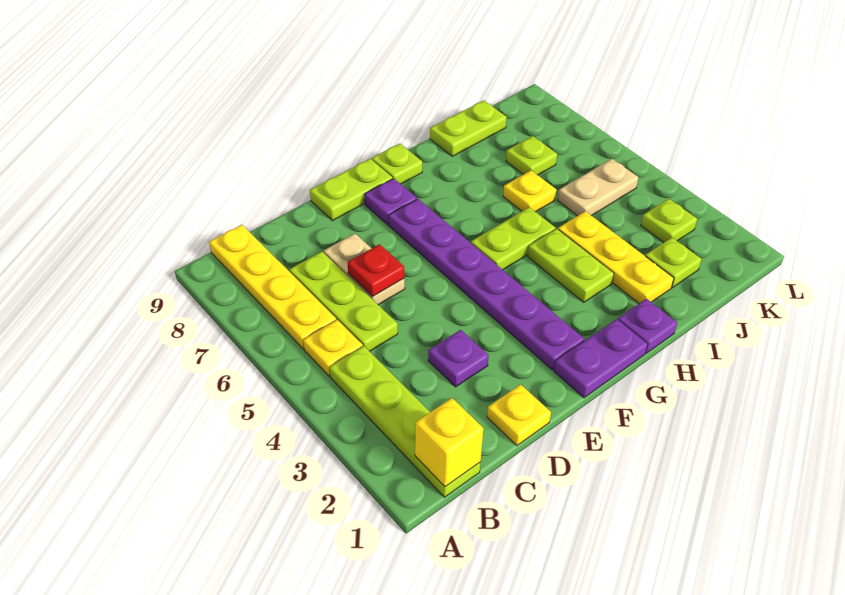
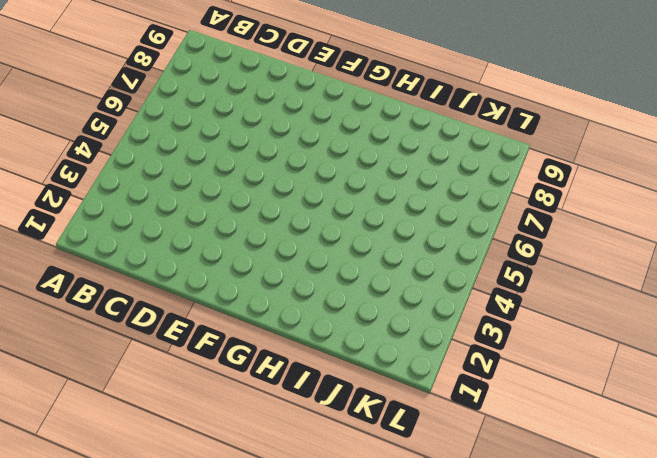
none -> lime 1x4 plate [329,346,481,497]
none -> yellow 1x1 plate [303,320,363,376]
none -> yellow 1x4 plate [209,225,336,349]

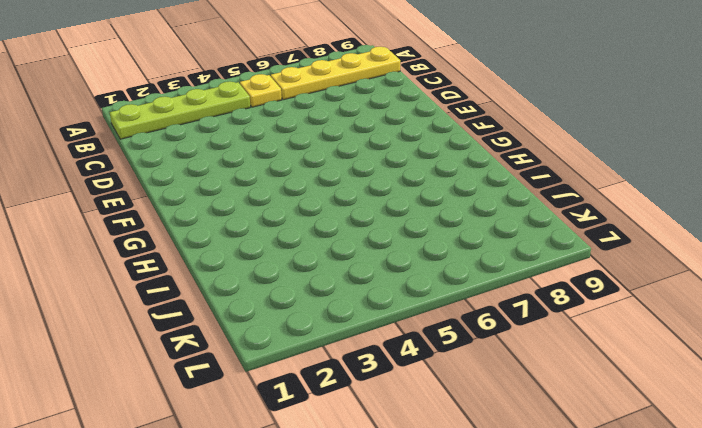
none -> lime 1x3 plate [290,252,398,351]
none -> yellow 1x1 plate [487,384,551,446]
none -> purple 1x1 plate [428,330,489,387]

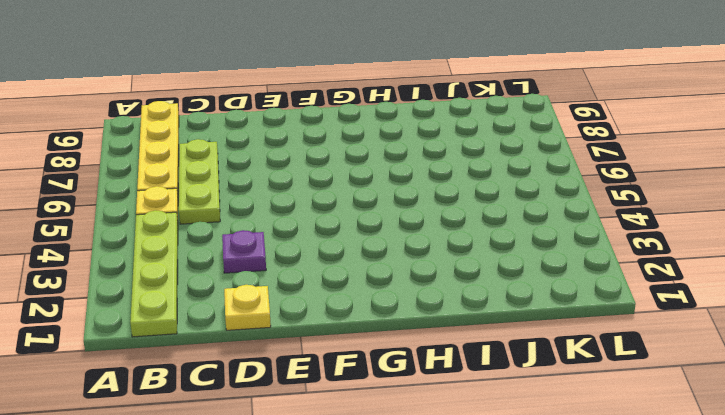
none -> tan 1x2 plate [324,234,405,305]
none -> lime 1x2 plate [310,159,393,221]
none -> purple 1x2 plate [554,319,647,398]

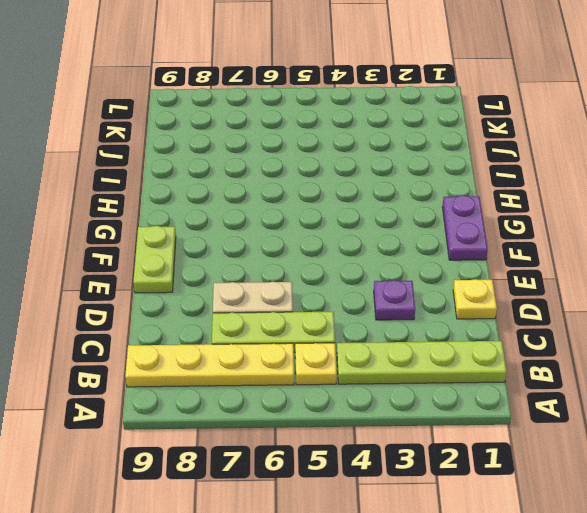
none -> purple 1x6 plate [389,199,584,370]
none -> purple 1x1 plate [364,178,417,225]
none -> lime 1x2 plate [471,207,555,270]

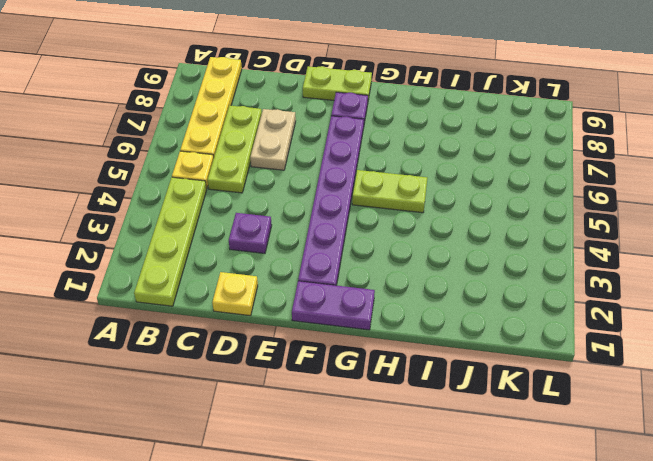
none -> lime 1x1 plate [372,144,422,184]
none -> purple 1x1 plate [618,299,677,353]
none -> lime 1x2 plate [528,229,614,302]

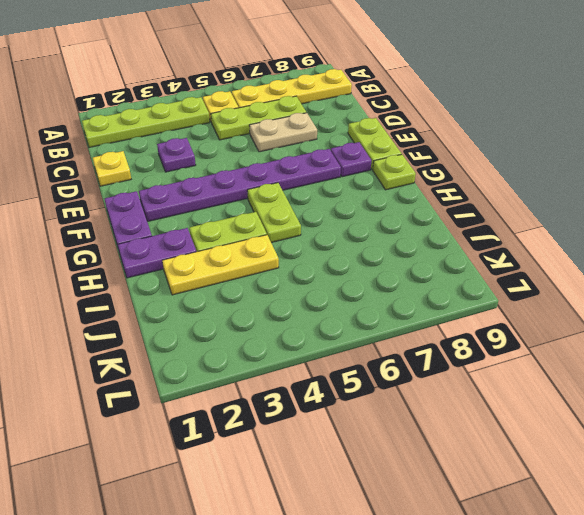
purple 1x2 plate [118,228,196,278] -> purple 1x1 plate [618,299,677,353]
none -> yellow 1x1 plate [503,171,556,212]
none -> lime 1x2 plate [430,100,507,156]
none -> lime 1x1 plate [645,238,702,288]

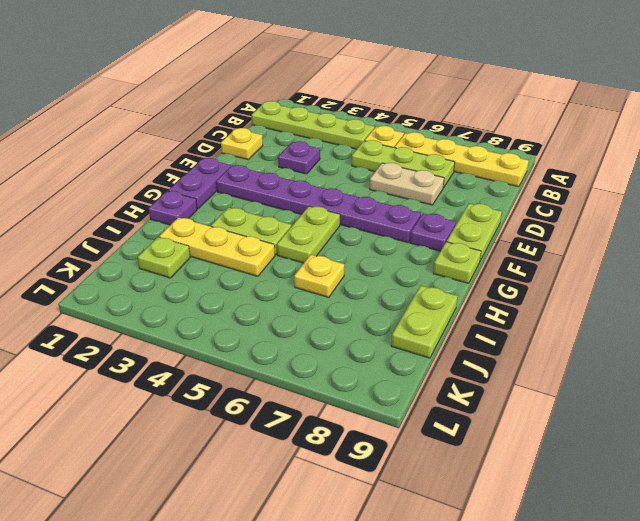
none -> tan 1x2 plate [558,159,638,216]
none -> lime 1x1 plate [506,136,557,175]
none -> lime 1x1 plate [641,199,697,242]

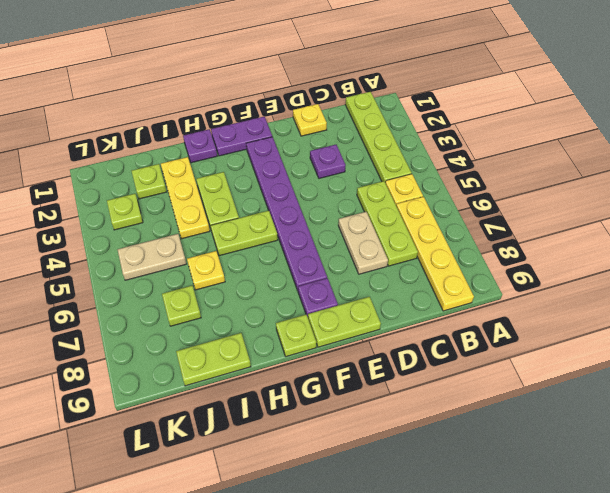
none -> yellow 1x1 brick [415,398,484,487]
none -> red 1x1 plate [347,244,404,297]

